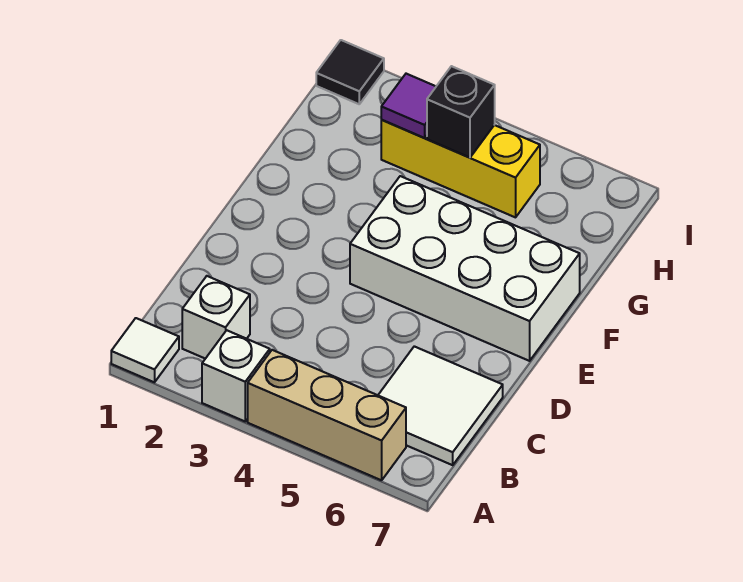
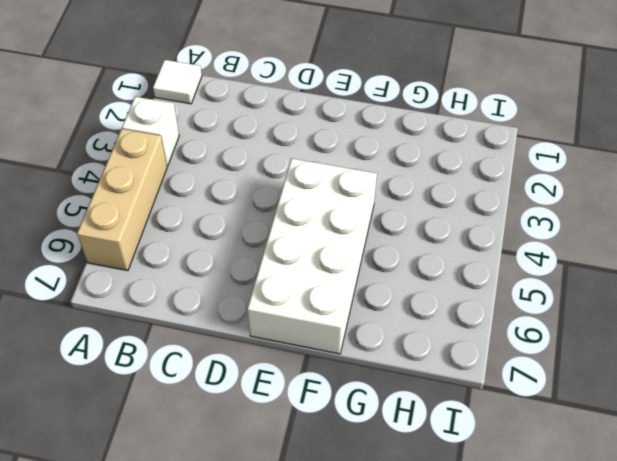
none -> white 1x1 brick [182,276,250,359]
none -> white 2x2 tile [378,346,503,465]

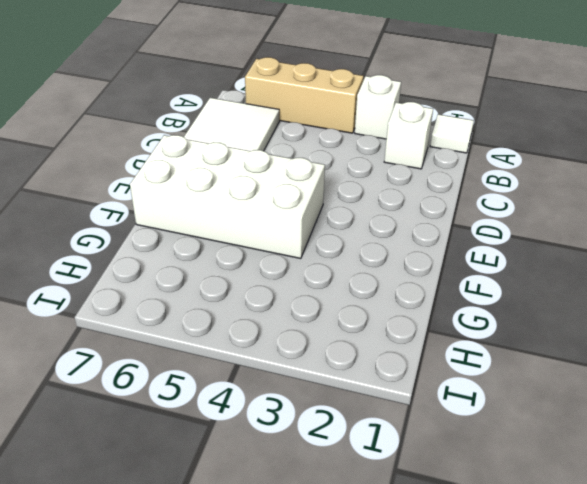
none -> yellow 1x3 brick [381,120,540,217]
none -> black 1x1 tile [316,40,384,104]

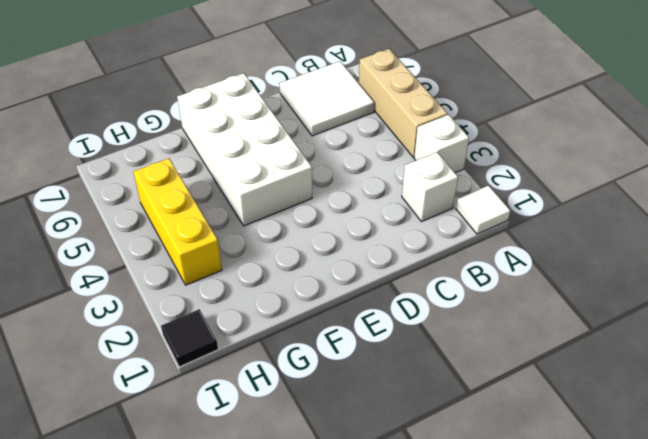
none -> purple 1x1 tile [381,74,436,138]
none -> black 1x1 brick [427,66,495,157]

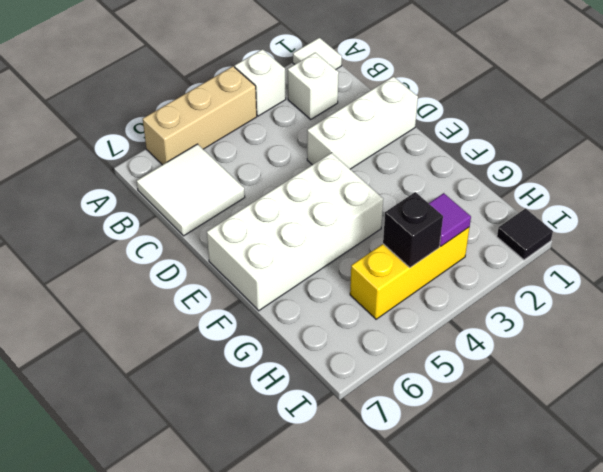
white 1x3 brick [307,77,418,169] -> none

